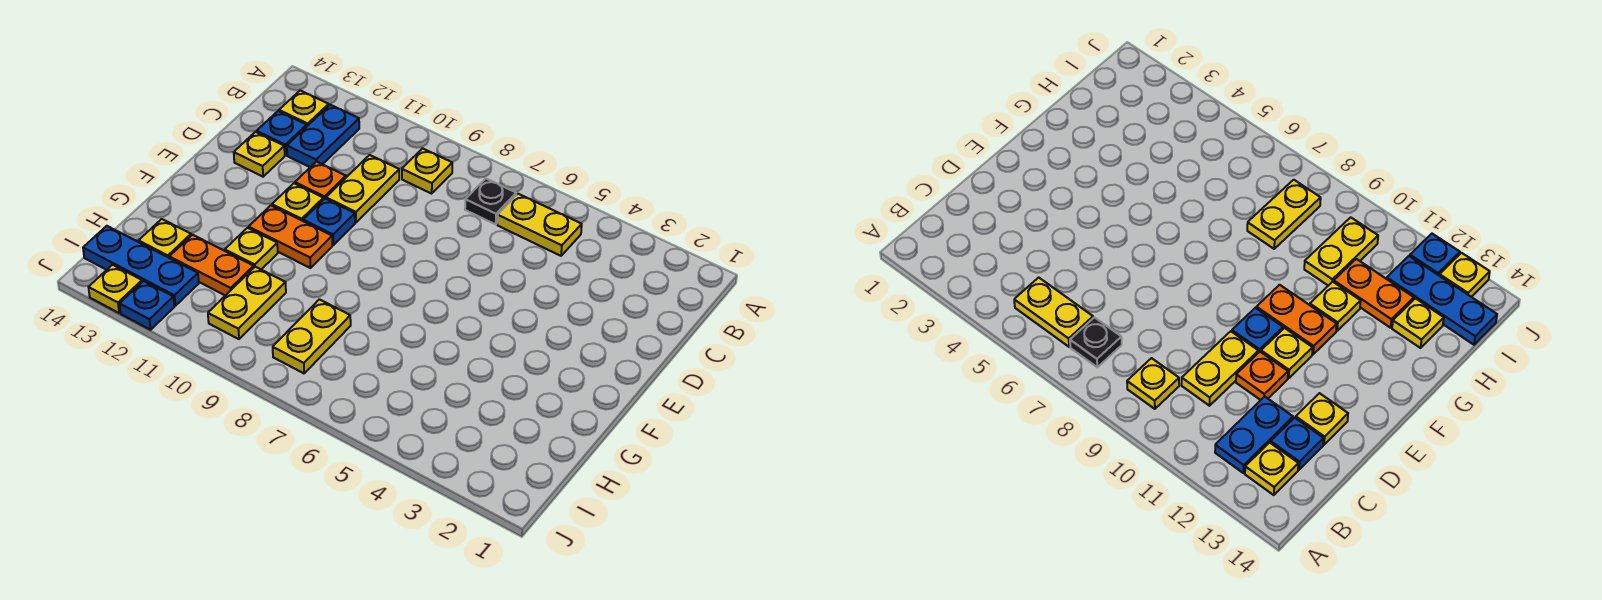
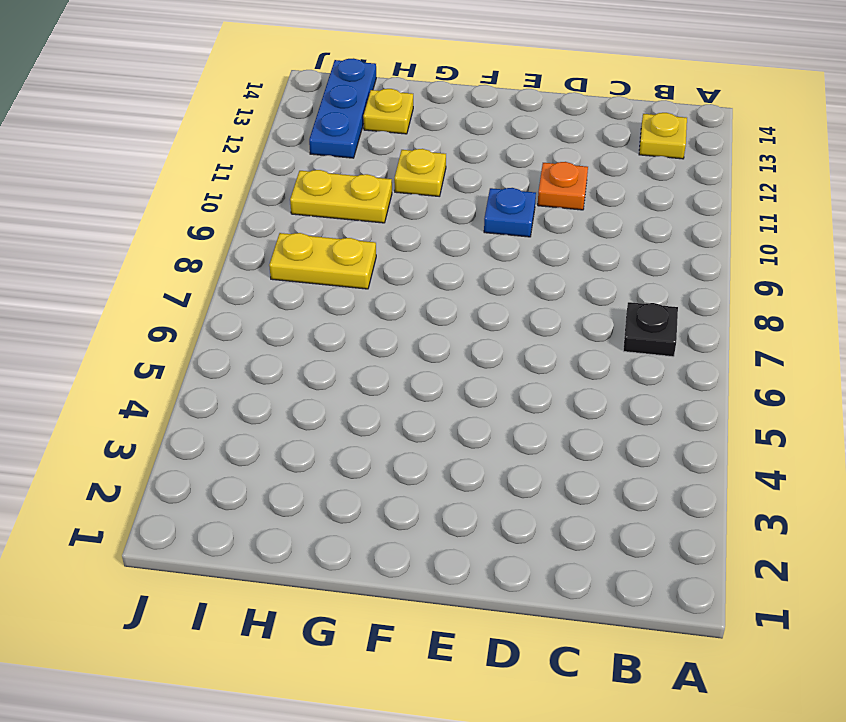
none -> yellow 1x2 plate [497,194,582,256]
none -> yellow 1x1 plate [402,148,452,194]
none -> blue 1x2 plate [287,105,359,167]

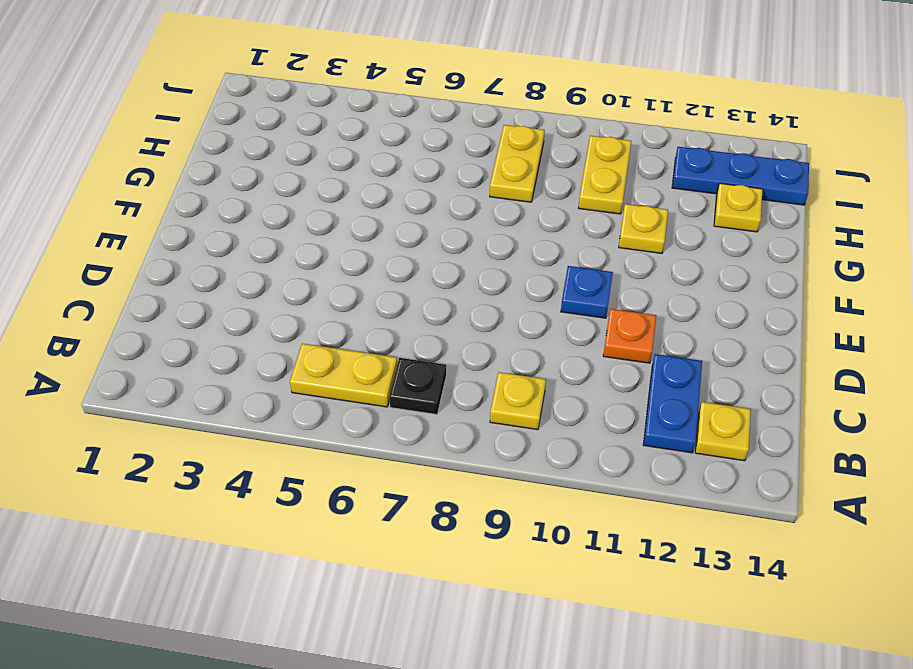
none -> yellow 1x2 plate [326,155,399,222]
none -> blue 1x1 plate [257,111,307,155]
none -> yellow 1x1 plate [234,132,285,177]

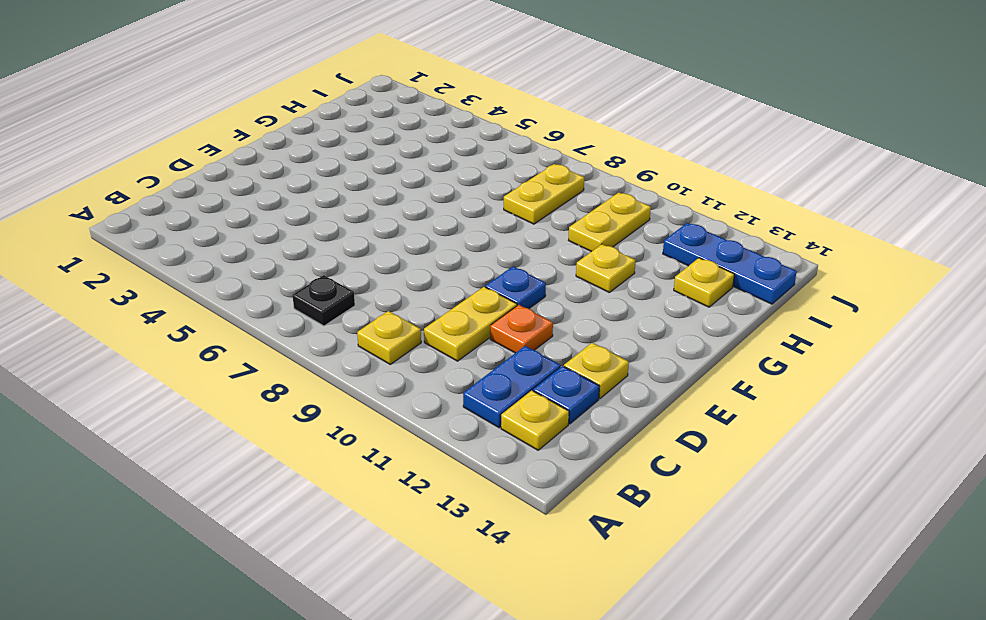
none -> yellow 1x2 plate [497,194,582,256]
none -> yellow 1x1 plate [272,183,323,221]
none -> orange 1x2 plate [249,205,332,268]

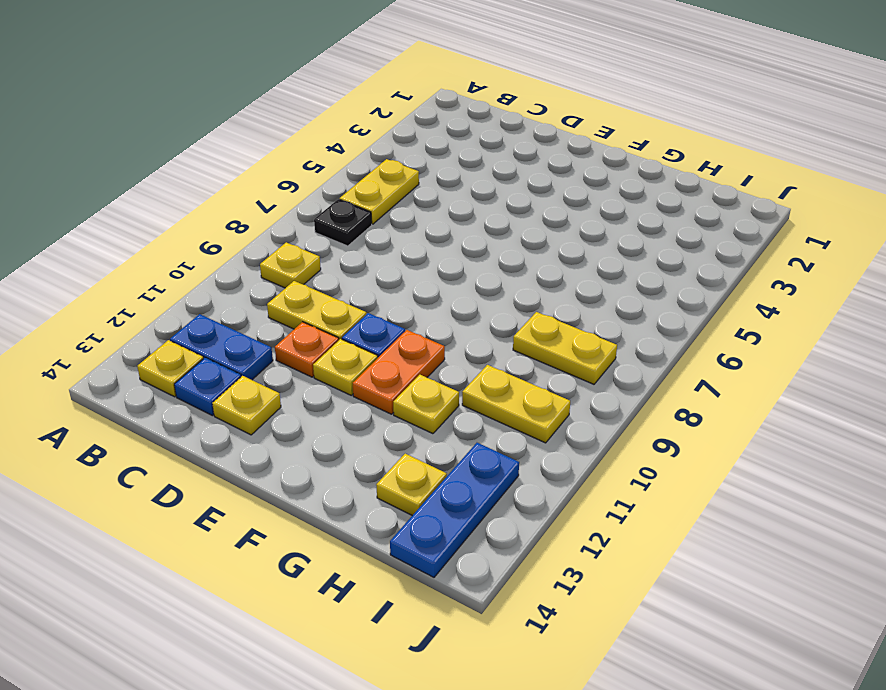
none -> orange 1x2 plate [169,235,254,296]
none -> blue 1x1 plate [120,281,174,330]
none -> yellow 1x1 plate [89,265,142,313]

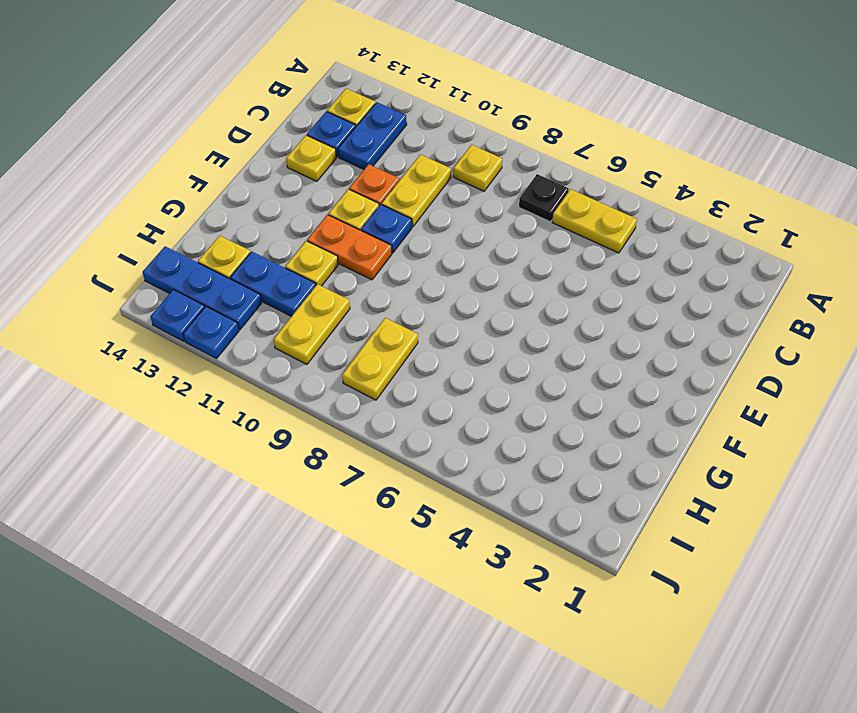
blue 1x2 plate [230,252,316,316] -> orange 1x2 plate [169,235,254,296]
blue 1x1 plate [150,290,205,341] -> yellow 1x1 plate [89,265,142,313]

